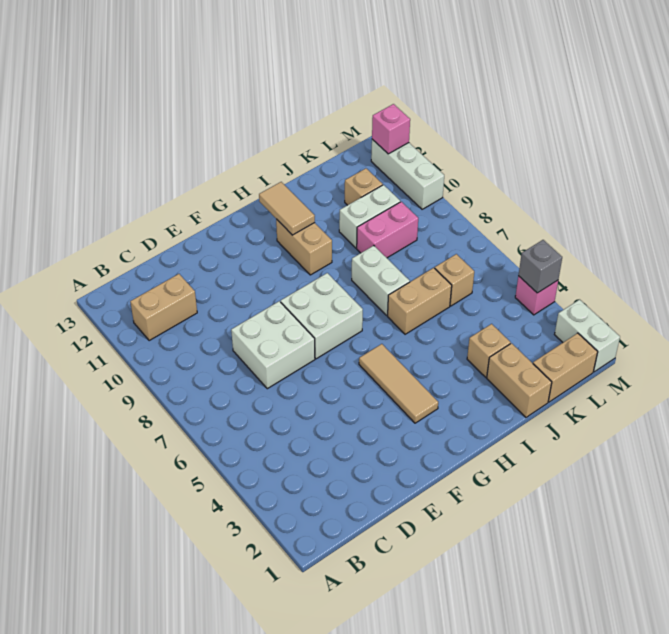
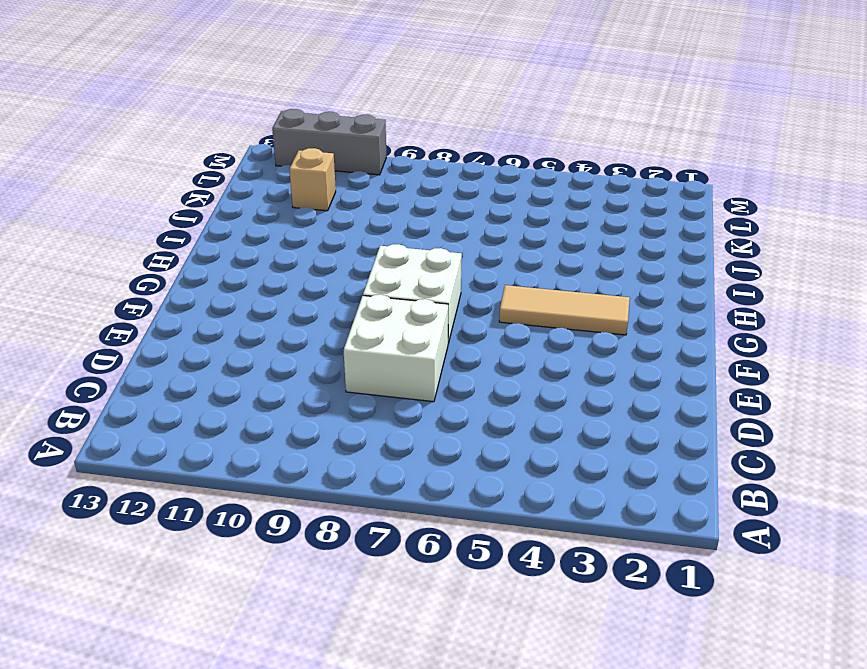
grey 1x3 brick [272,109,386,175] -> white 1x3 brick [371,139,444,209]
none -> tan 1x2 brick [130,274,197,341]
none -> tan 1x2 brick [276,219,332,275]
none -> tan 1x2 brick [388,268,452,334]

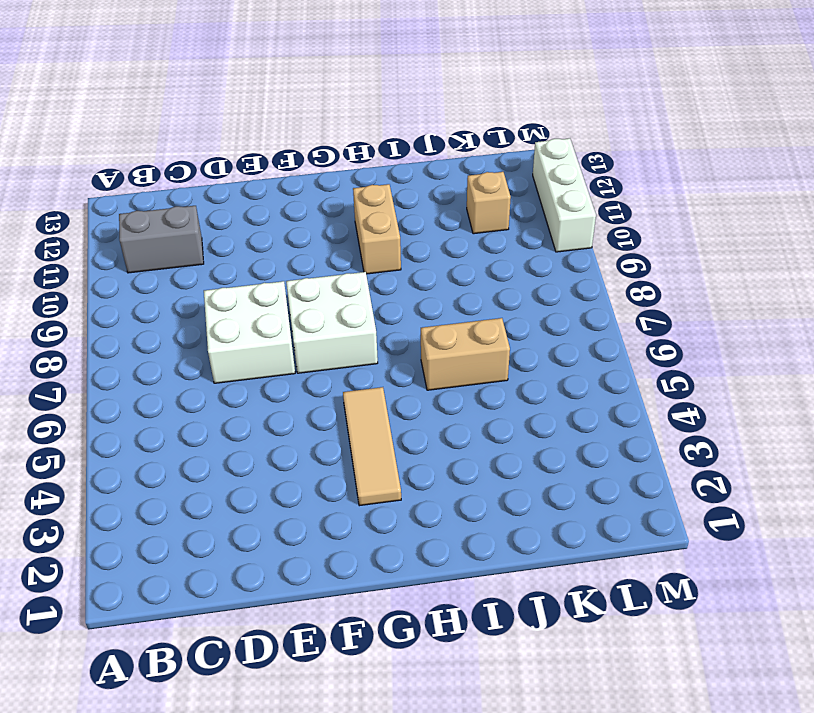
grey 1x2 brick [119,206,204,273] -> tan 1x2 brick [130,274,197,341]
none -> white 1x2 brick [352,246,410,315]
none -> tan 1x2 brick [487,343,552,417]
none -> tan 1x1 brick [467,324,511,377]

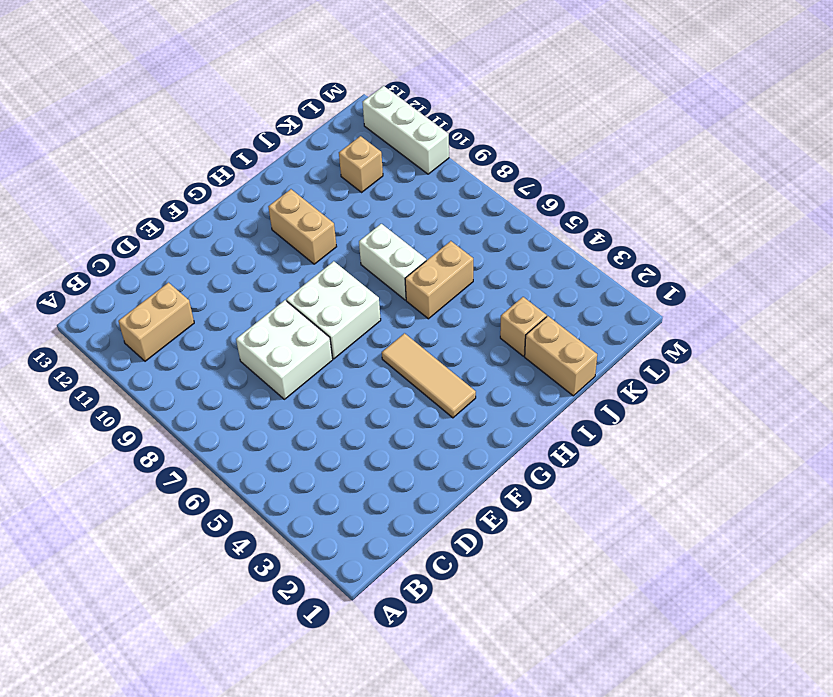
none -> pink 1x2 brick [357,202,418,258]
none -> white 1x2 brick [339,185,400,248]
none -> tan 1x2 brick [533,333,598,402]

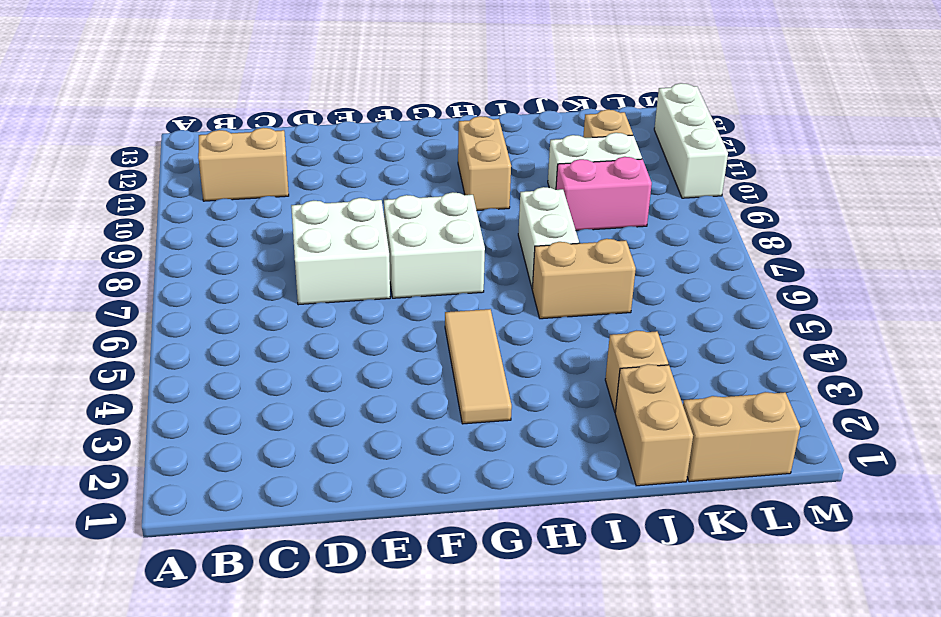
none -> tan 1x1 brick [435,254,474,306]
none -> white 1x2 brick [555,300,620,372]
none -> pink 1x1 brick [515,276,558,315]

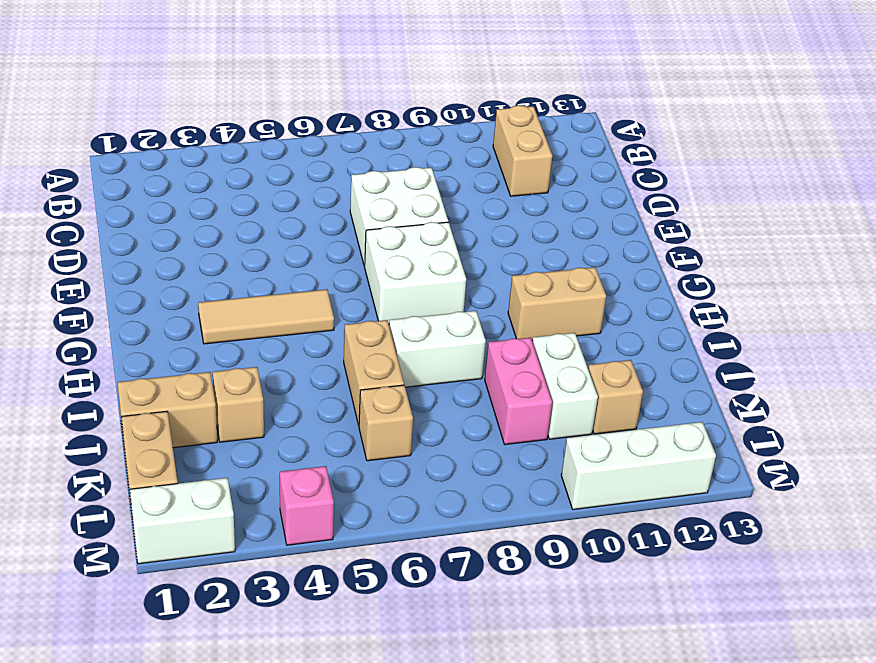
none -> tan 1x2 tile [259,182,315,235]
none -> grey 1x1 brick [518,240,562,293]
none -> pink 1x1 brick [372,104,410,154]

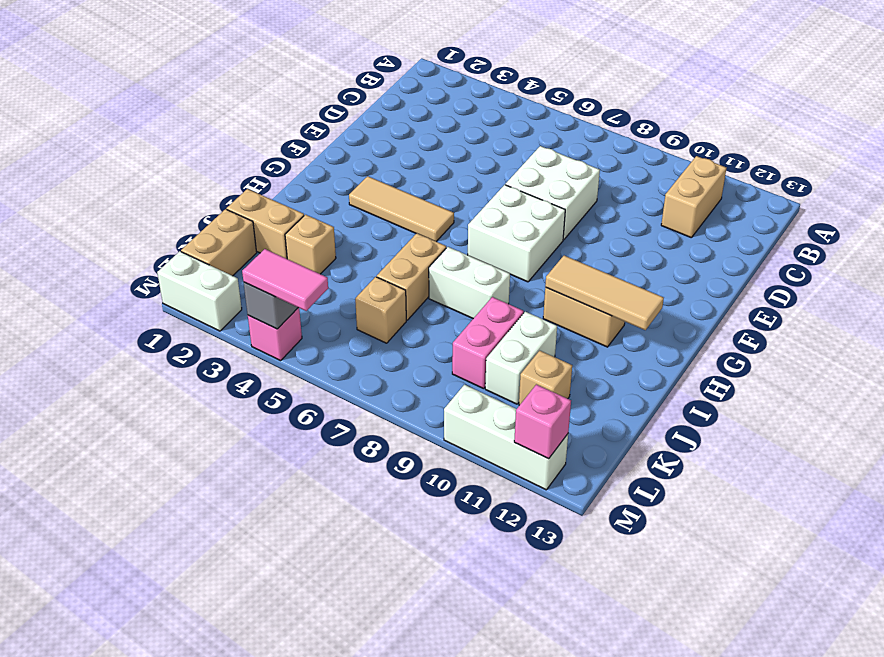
tan 1x3 tile [545,256,664,330] -> tan 1x2 tile [259,182,315,235]
pink 1x2 tile [242,249,328,311] -> none

